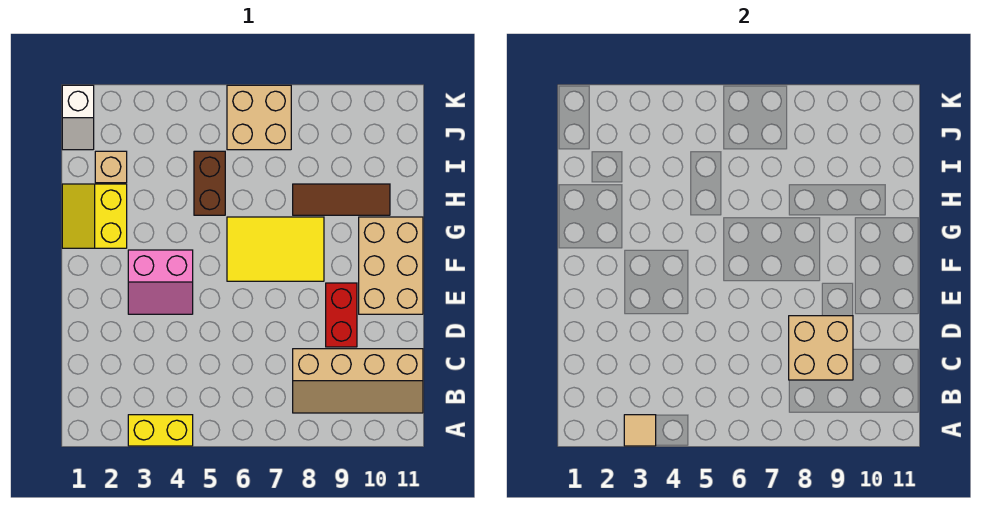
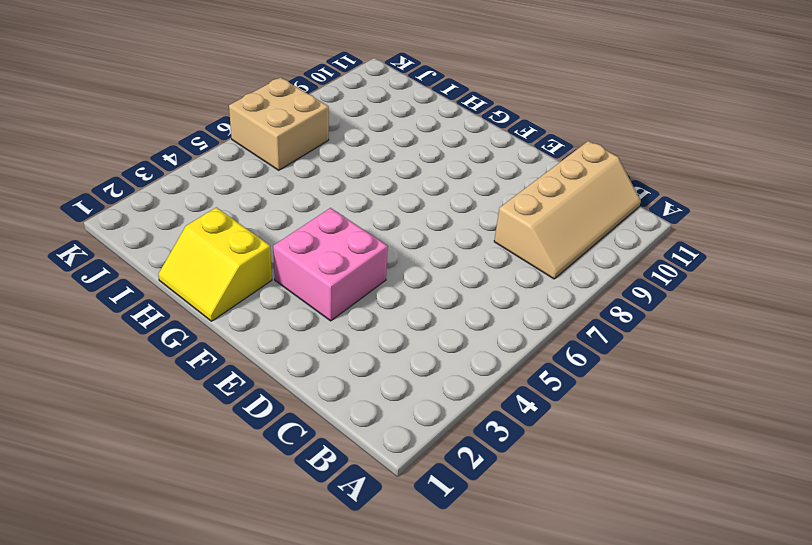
pink 2x2 brick [273,208,388,321] -> pink 2x2 slope [128,250,193,314]
none -> yellow 1x2 brick [128,415,193,446]
none -> red 1x2 brick [326,283,357,347]
none -> tan 2x3 brick [359,217,423,314]

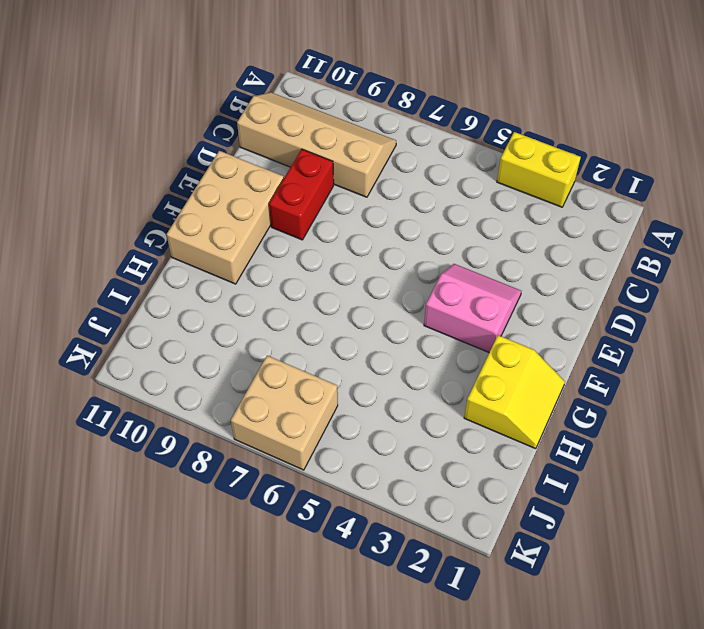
none -> yellow 2x3 tile [227,217,324,281]
none -> brown 1x2 brick [194,151,225,215]
none -> brown 1x3 tile [293,184,390,215]

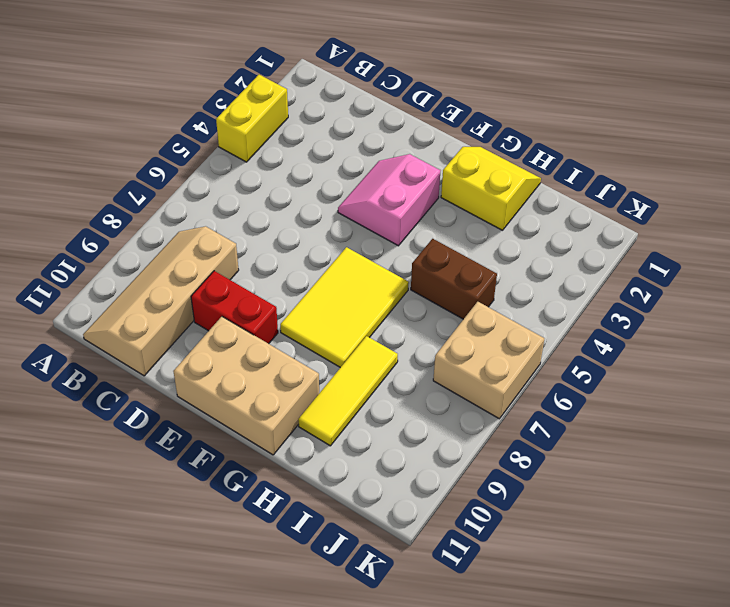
yellow 1x3 tile [298,336,398,446] -> brown 1x3 tile [293,184,390,215]
none -> tan 1x1 brick [95,151,127,183]
none -> white 1x2 slope [62,85,94,150]
none -> tan 1x1 tile [624,415,656,446]

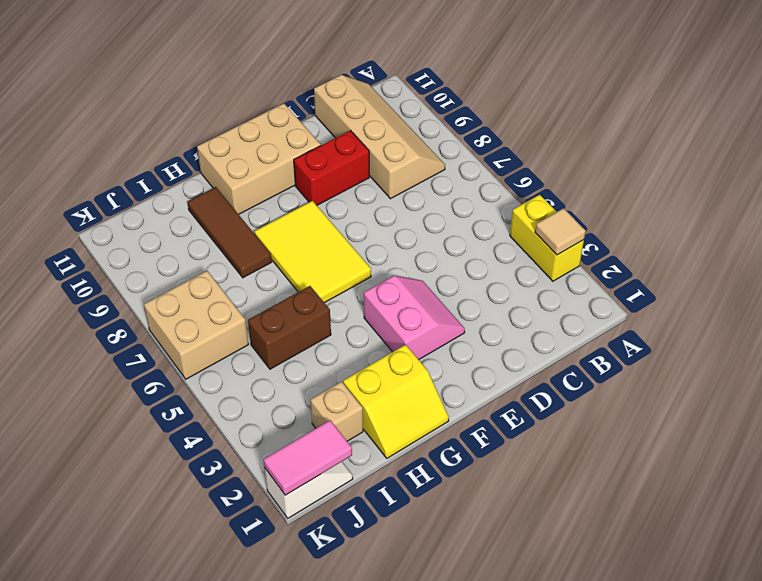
pink 1x2 tile [263,420,352,495] -> none
none -> tan 2x2 brick [789,316,853,380]

